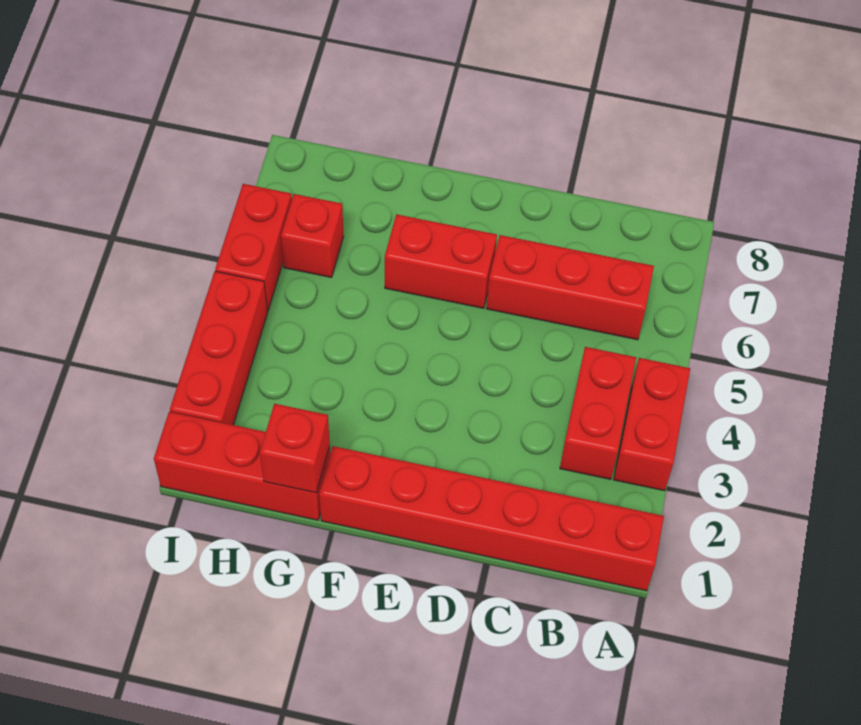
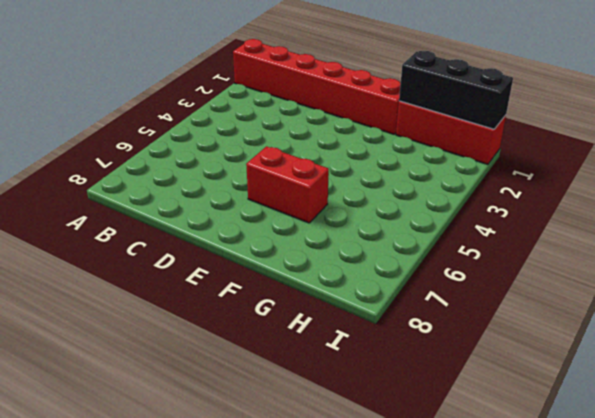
black 1x3 brick [399,51,513,129] -> red 1x1 brick [260,404,330,493]
none -> red 1x2 brick [614,358,690,491]
none -> red 1x2 brick [560,347,636,479]

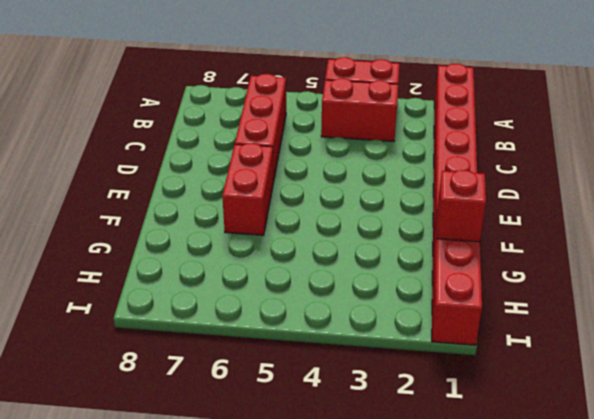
none -> red 1x1 brick [281,194,344,278]
none -> red 1x3 brick [170,271,267,425]

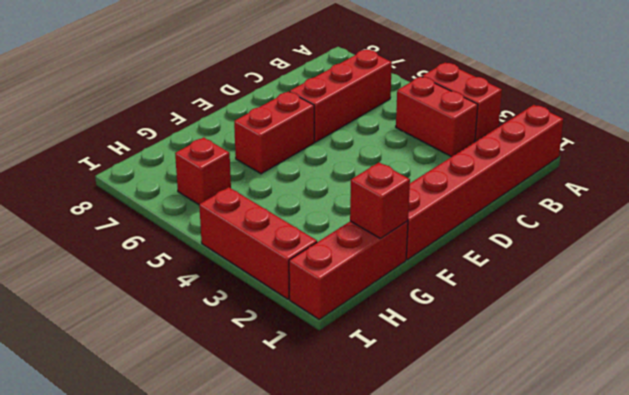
none -> red 1x2 brick [215,184,292,311]

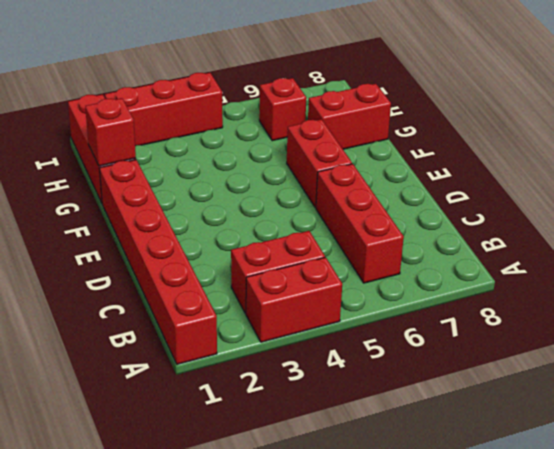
red 1x2 brick [308,84,391,149] -> red 1x2 brick moved to [215,184,292,311]

